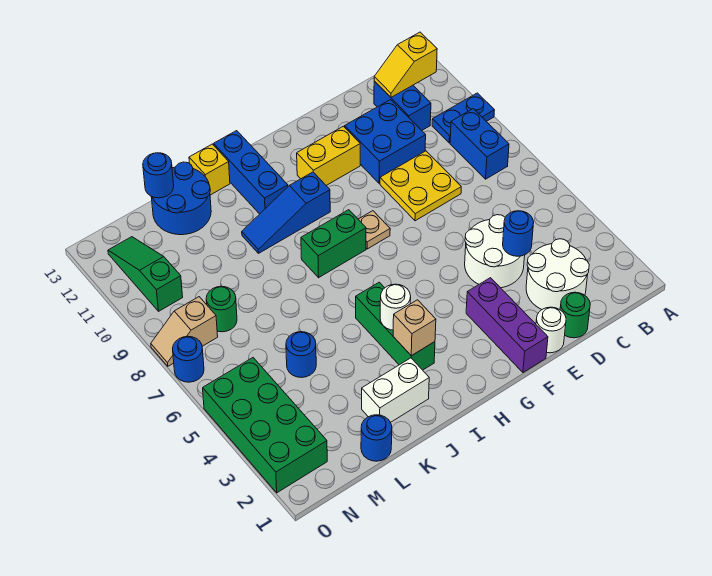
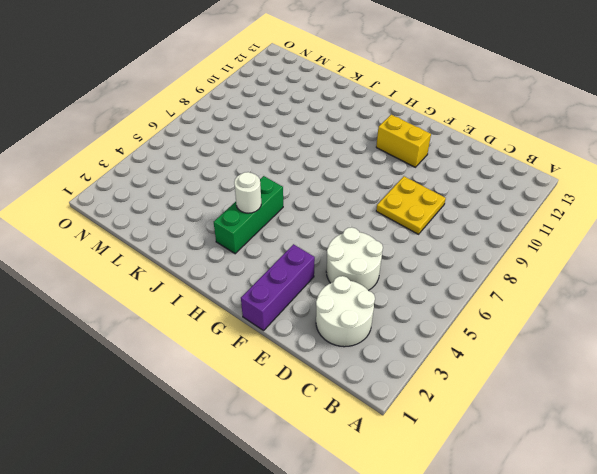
none -> blue 1x2 plate [432,93,494,143]
none -> blue 1x2 brick [450,109,509,179]
none -> blue 1x2 brick [374,81,431,130]
none -> green 1x1 round brick [560,292,590,338]

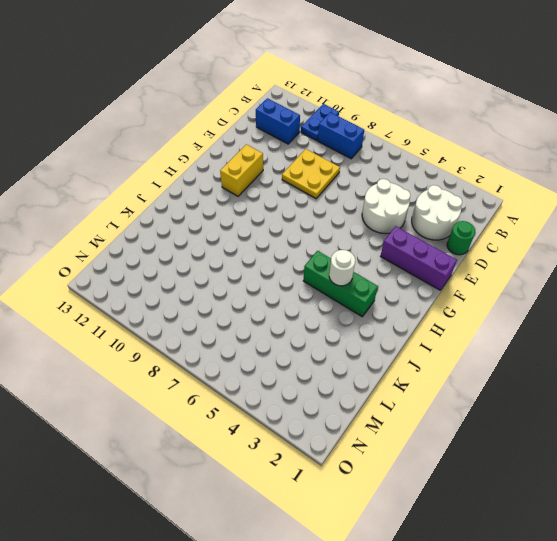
none -> blue 2x2 brick [345,100,426,184]
none -> white 1x1 round brick [536,307,566,353]
none -> tan 1x1 plate [358,211,390,249]
none -> green 1x2 brick [301,210,366,278]

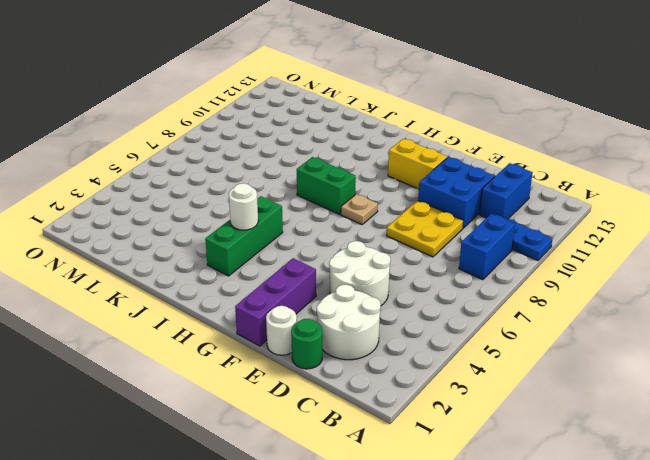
none -> blue 1x3 slope [242,172,330,253]
none -> blue 1x3 brick [214,131,288,214]
none -> white 1x2 brick [362,358,429,422]
none -> yellow 1x1 brick [189,144,230,195]

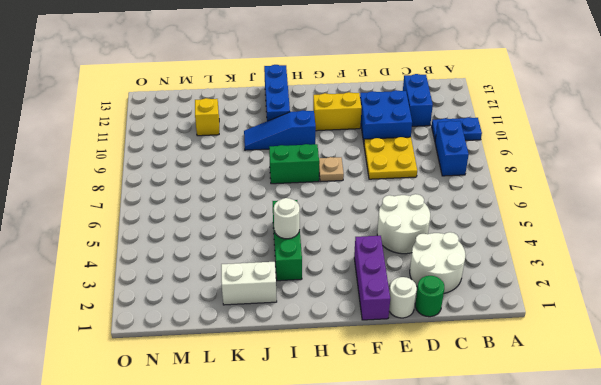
yellow 1x1 brick [195,98,219,136] -> yellow 1x1 brick moved to [189,144,230,195]
none -> blue 2x2 round brick [151,162,211,235]
none -> blue 1x1 round brick [361,415,392,461]
none -> blue 1x1 round brick [286,332,316,377]
none -> green 1x1 round brick [206,286,237,332]

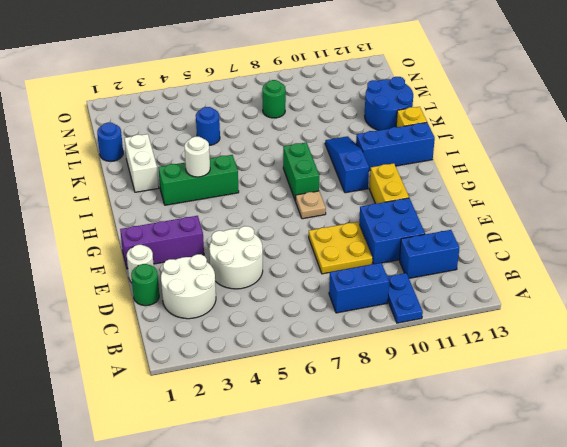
none -> green 2x4 brick [203,358,327,493]
none -> tan 1x2 slope [151,297,218,366]
none -> green 1x3 slope [108,237,183,311]
none -> blue 1x1 round brick [173,336,204,382]

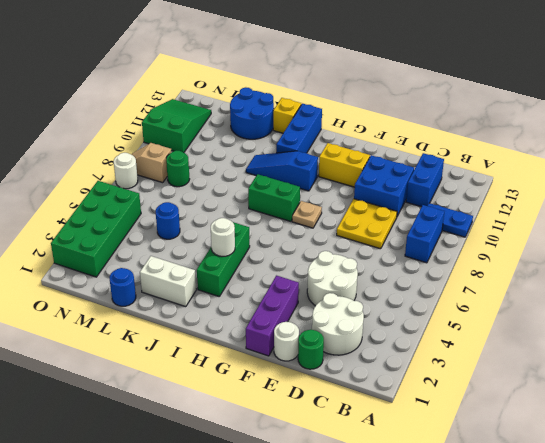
green 2x3 slope [142,99,211,153] -> green 1x3 slope [108,237,183,311]
white 1x1 round brick [114,153,138,189] -> blue 1x1 round brick [173,336,204,382]
none -> yellow 1x2 slope [374,32,437,97]
none -> blue 1x1 round brick [503,211,534,256]
none -> tan 1x1 brick [393,300,436,356]
none -> blue 1x1 round brick [143,153,174,198]

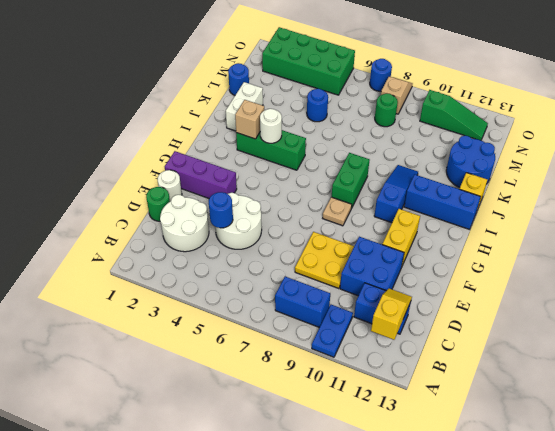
none -> blue 1x1 round brick [143,153,174,198]

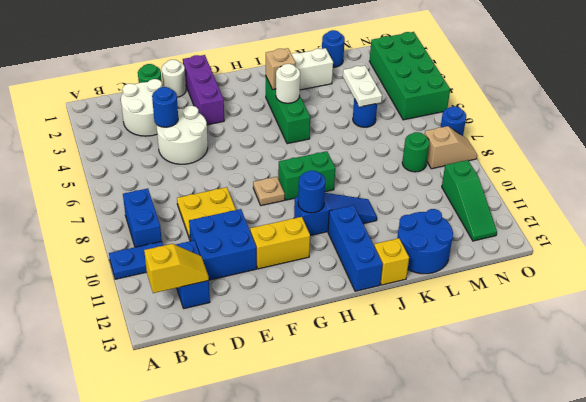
blue 1x1 round brick [298,171,325,213] -> blue 1x1 round brick moved to [143,153,174,198]
white 1x2 plate [343,65,382,107] -> none

